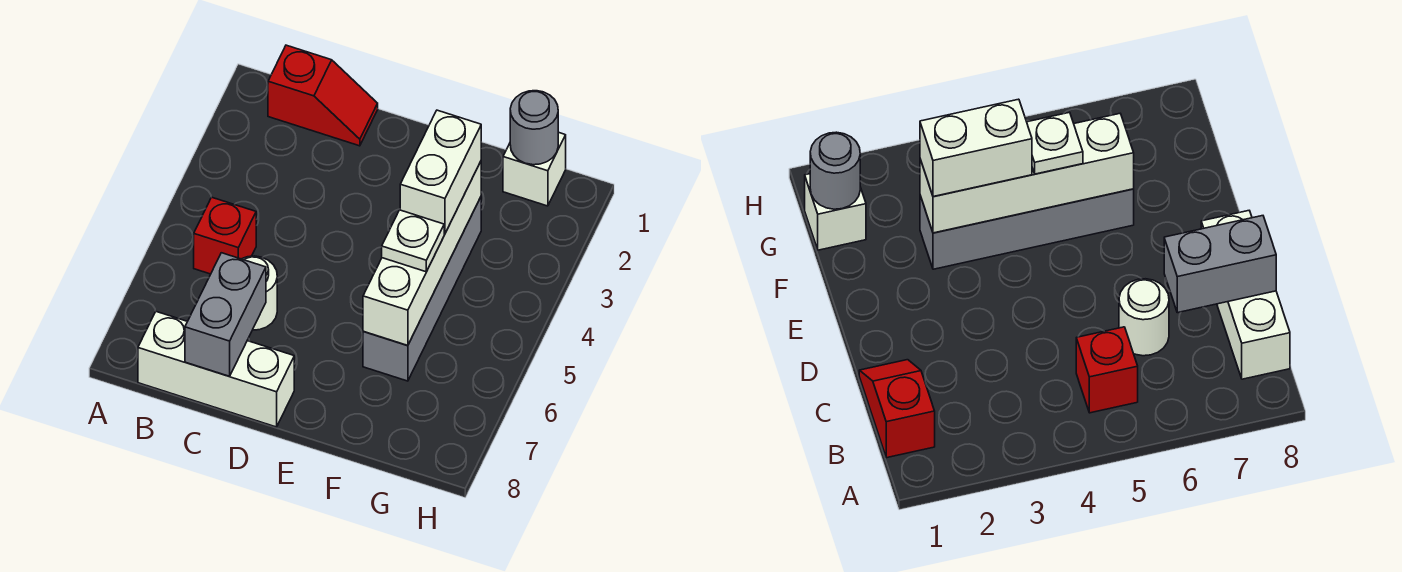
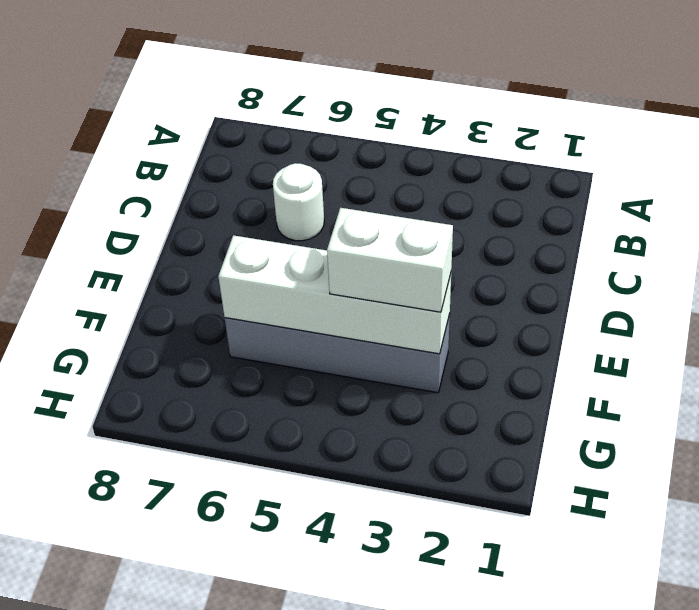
none -> red 1x2 slope [268,45,378,146]
none -> red 1x1 brick [194,197,256,274]

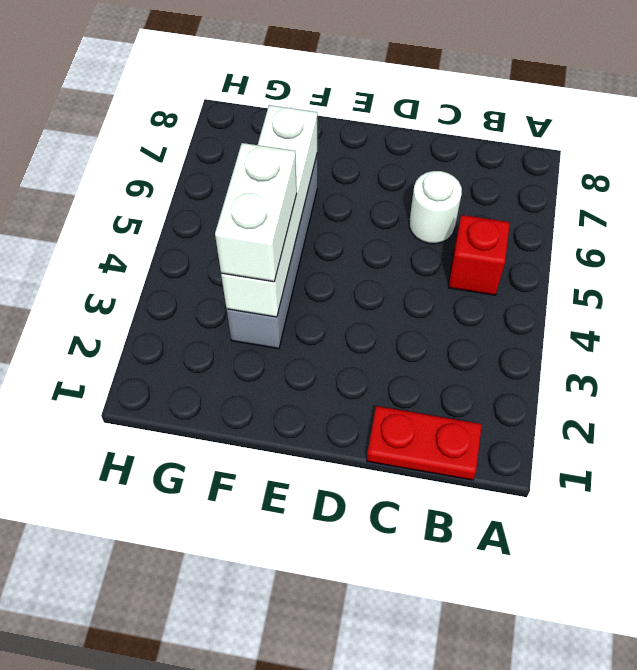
red 1x2 plate [367,406,482,480] -> red 1x2 slope [268,45,378,146]
none -> white 1x3 brick [138,312,294,427]
none -> white 1x1 brick [503,132,566,206]

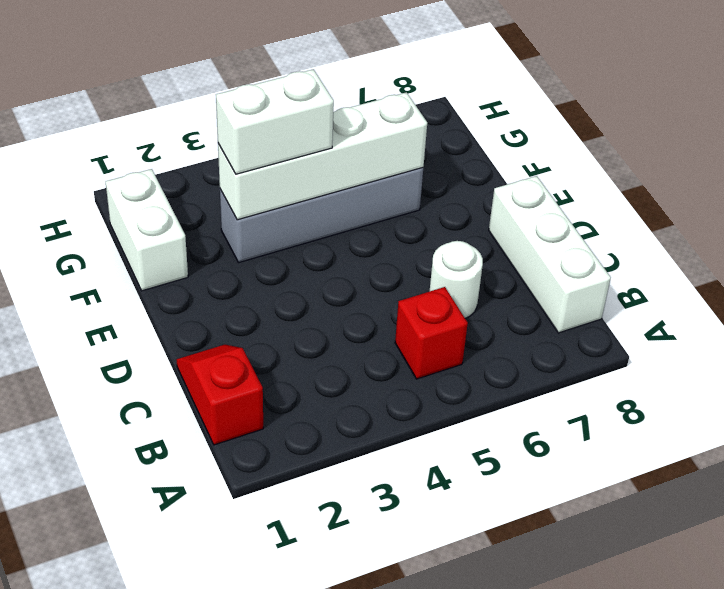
white 1x2 brick [106,169,188,291] -> white 1x1 brick [503,132,566,206]
none -> grey 1x2 brick [185,253,266,376]
none -> grey 1x1 round brick [510,91,558,165]

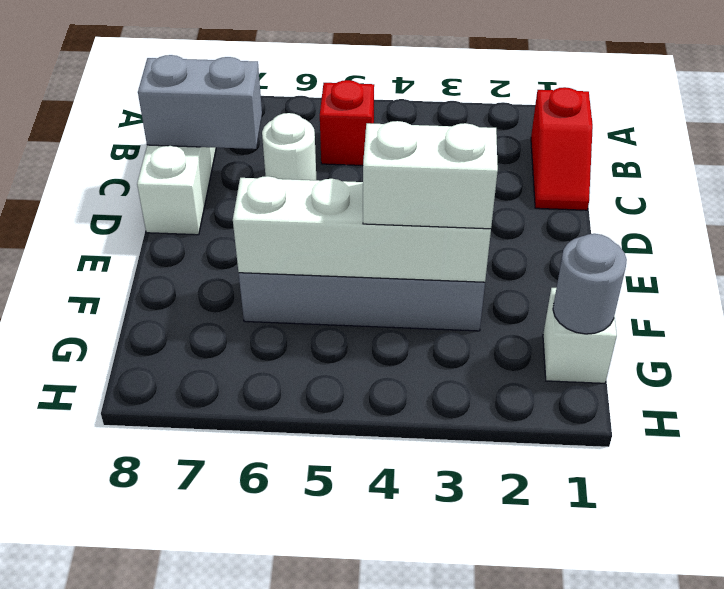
none -> white 1x1 plate [382,210,444,272]

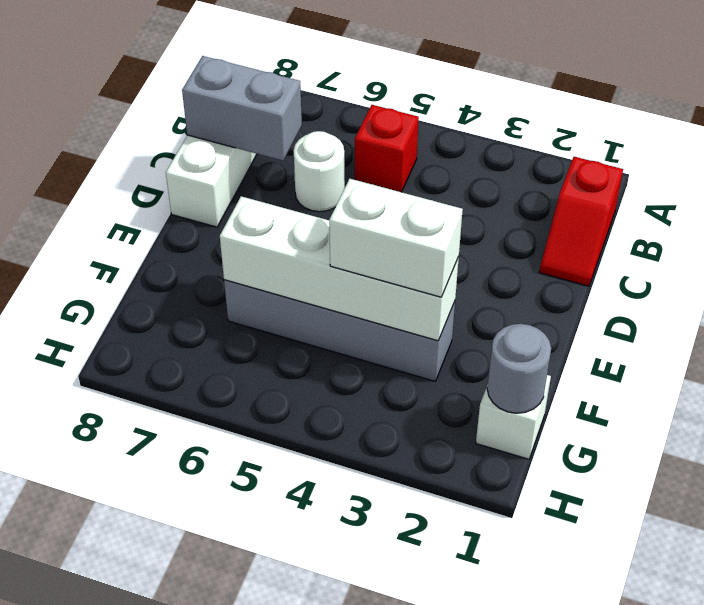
none -> white 1x1 plate [382,210,444,272]

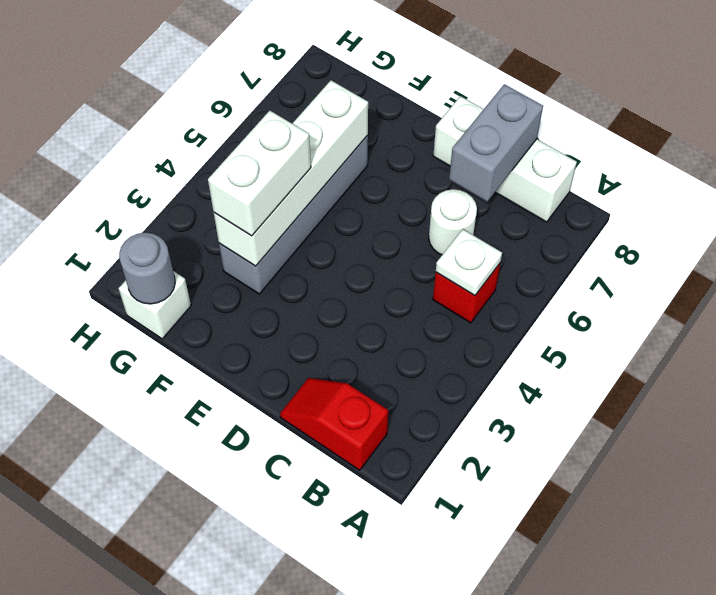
white 1x1 plate [436,229,502,296] -> white 1x1 plate moved to [382,210,444,272]

